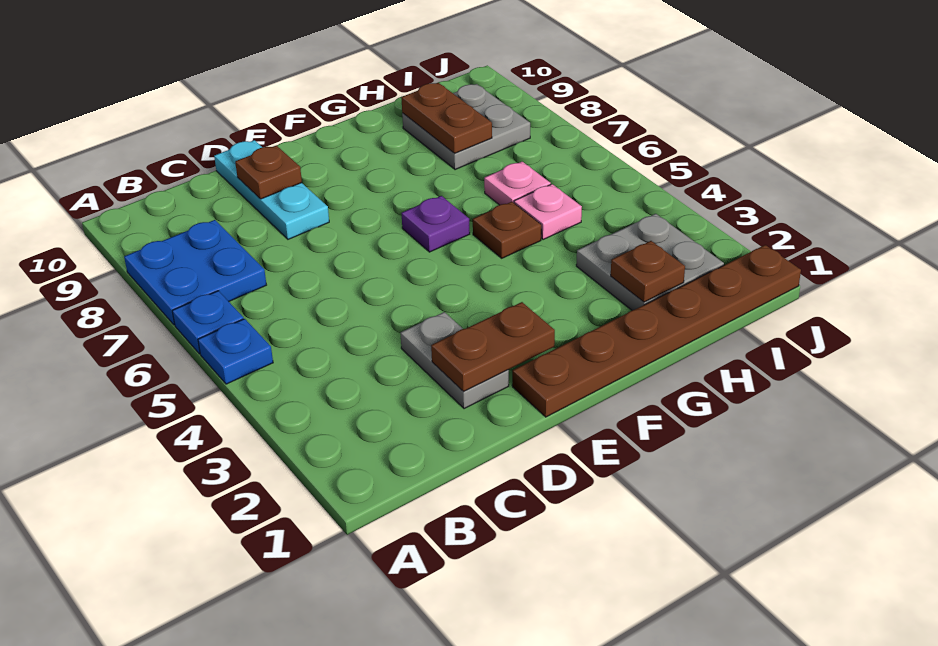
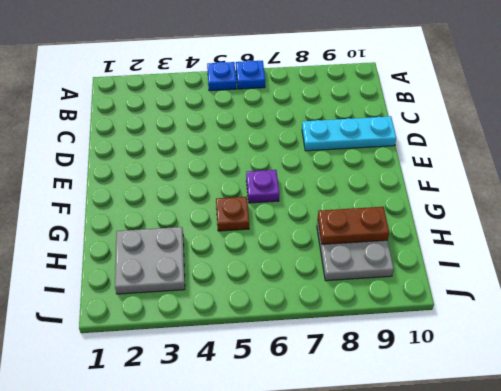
none -> blue 2x2 plate [124,220,266,325]
none -> grey 1x2 plate [400,312,509,409]
none -> brown 1x6 plate [512,245,801,417]

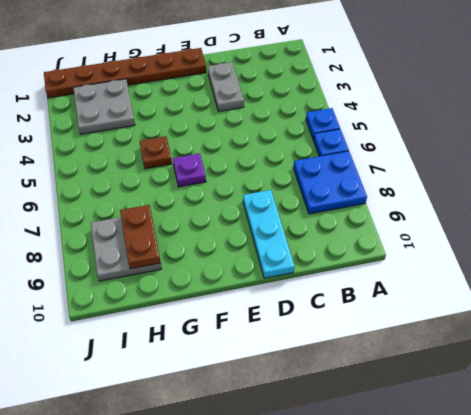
none -> pink 1x1 plate [514,184,582,240]
none -> pink 1x1 plate [484,162,551,205]
none -> brown 1x2 plate [431,302,555,392]

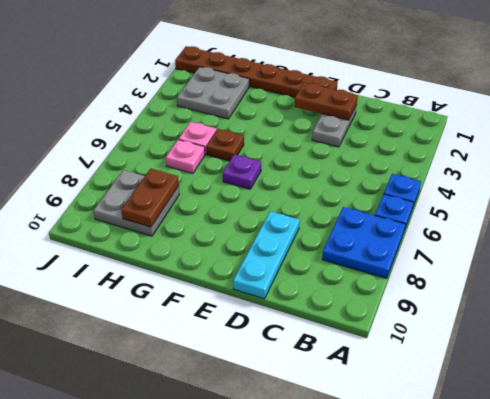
none -> brown 1x1 plate [235,145,302,199]
none -> brown 1x1 plate [611,241,685,302]

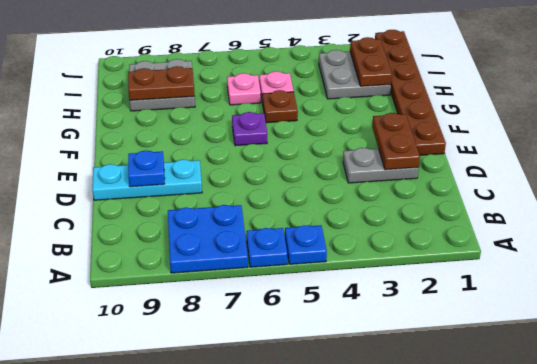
blue 1x1 plate [128,151,165,187] -> brown 1x1 plate [235,145,302,199]
brown 1x2 plate [350,37,392,86] -> brown 1x1 plate [611,241,685,302]

